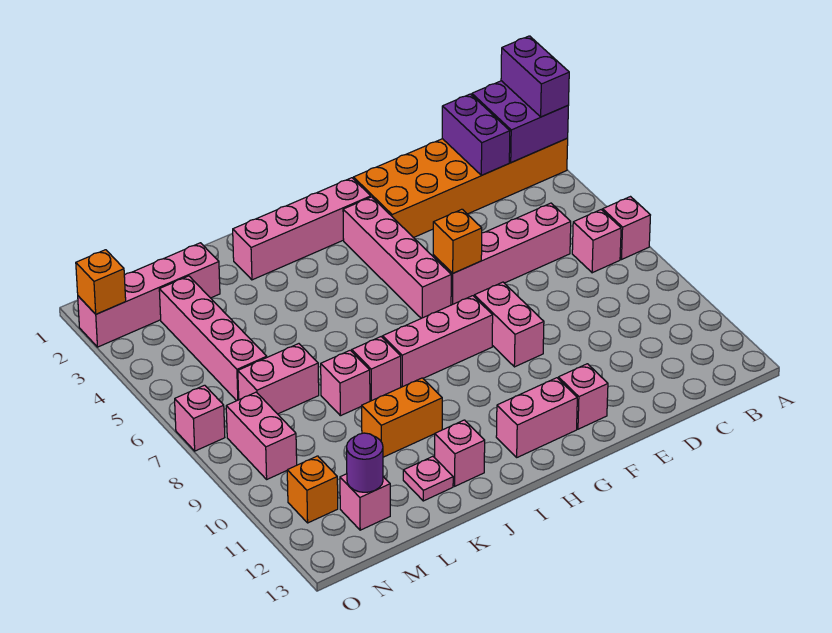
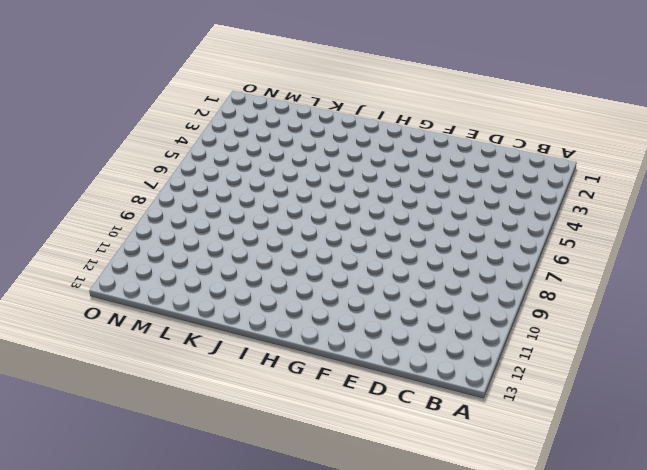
none -> orange 2x6 brick [353,138,568,238]
none -> pink 1x1 brick [603,197,650,260]
none -> pink 1x1 brick [572,210,621,273]

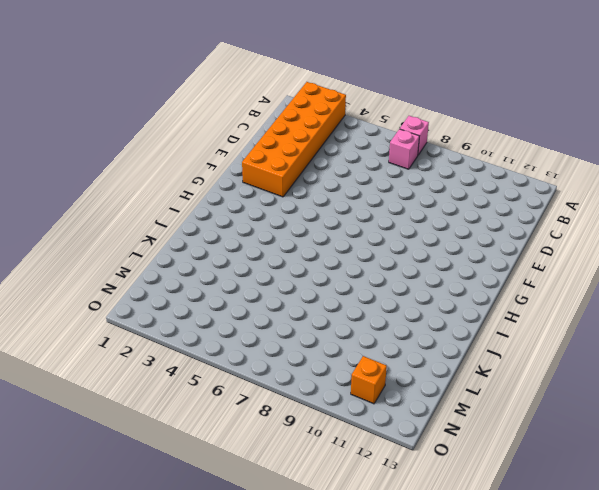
none -> pink 1x4 brick [433,203,571,305]
none -> pink 1x2 brick [474,282,544,367]
none -> pink 1x1 brick [558,364,608,429]

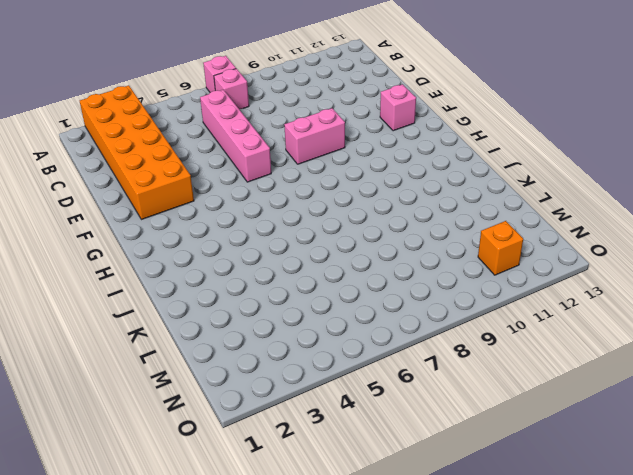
none -> pink 1x4 brick [233,178,371,280]
none -> pink 1x4 brick [343,197,451,318]
none -> pink 1x3 brick [383,296,493,387]

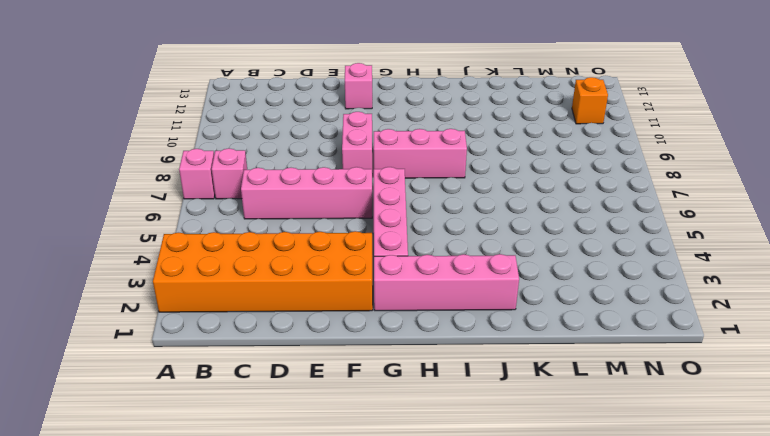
none -> pink 1x2 brick [496,378,577,457]
none -> pink 1x1 brick [352,337,401,401]
none -> orange 1x2 brick [362,378,442,457]

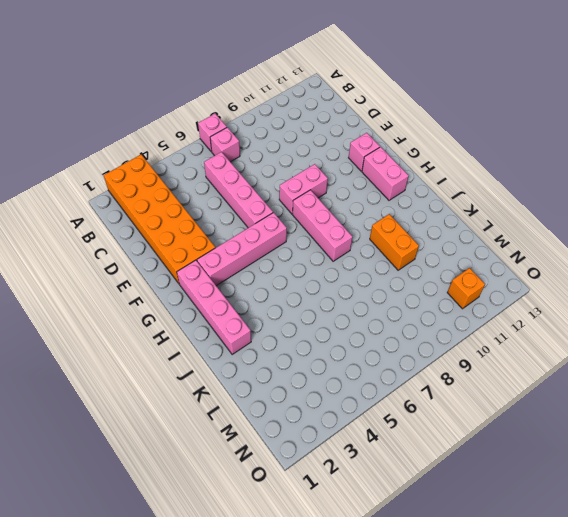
none -> pink 1x1 brick [352,337,401,401]
none -> pink 1x1 brick [435,420,485,486]
none -> pink 1x1 brick [321,350,370,416]

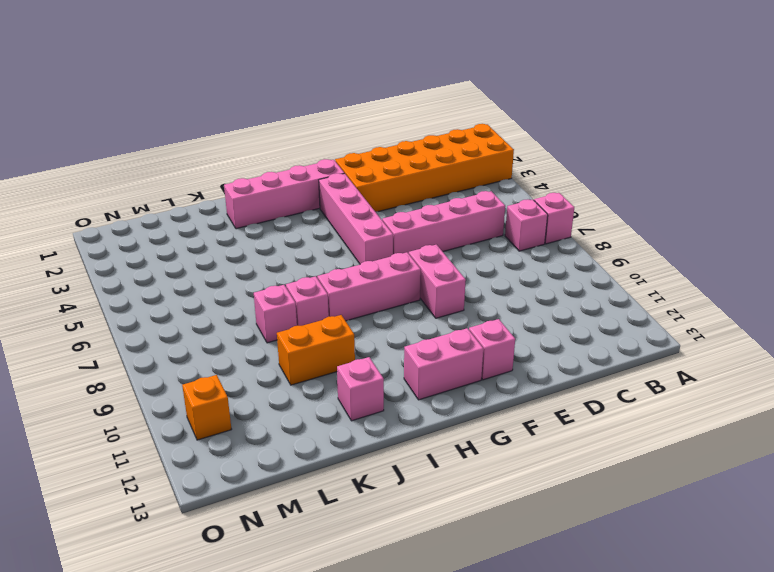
none -> pink 1x1 plate [403,457,453,501]
none -> pink 1x4 brick [78,243,220,347]
none -> pink 1x2 brick [238,344,319,414]

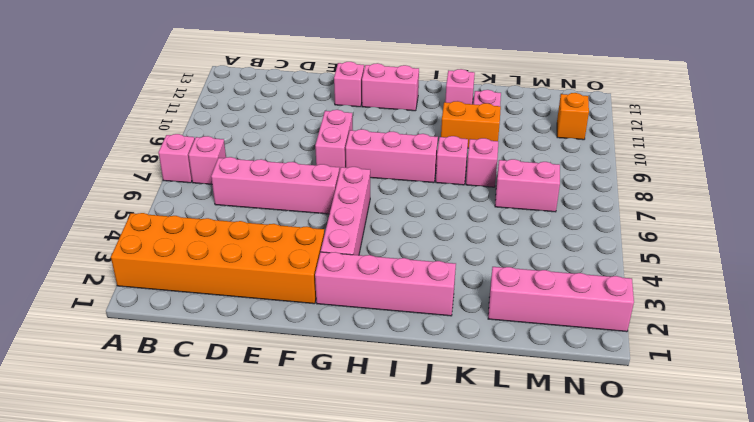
none -> pink 1x4 brick [159,276,267,401]
none -> pink 1x1 brick [340,474,390,530]
none -> pink 1x2 brick [226,392,297,479]

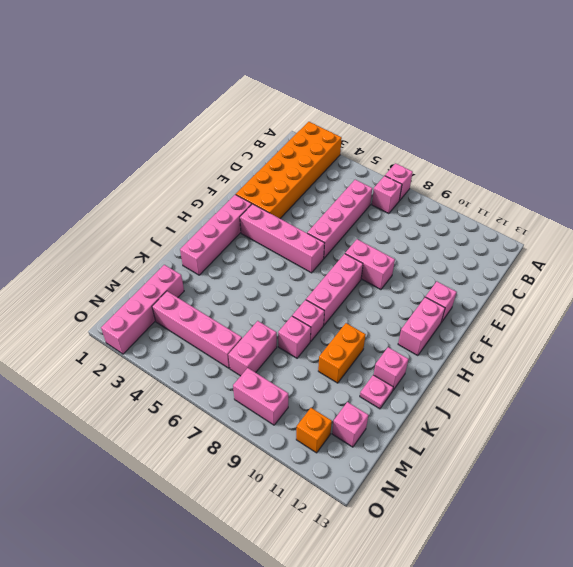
none -> pink 1x1 brick [175,385,225,451]
none -> purple 2x2 brick [472,81,568,163]
none -> purple 1x2 brick [442,94,510,175]

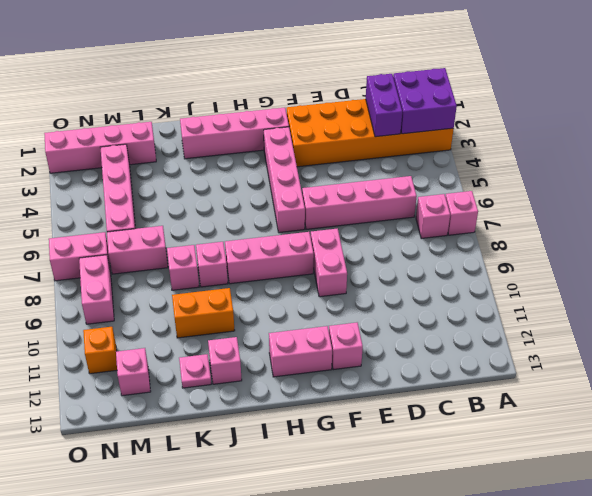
pink 1x2 brick [49,232,111,281] -> pink 1x1 brick [175,385,225,451]
none -> orange 1x1 brick [433,209,482,273]
none -> purple 1x1 round brick [347,433,383,492]
none -> orange 1x1 brick [76,250,126,314]

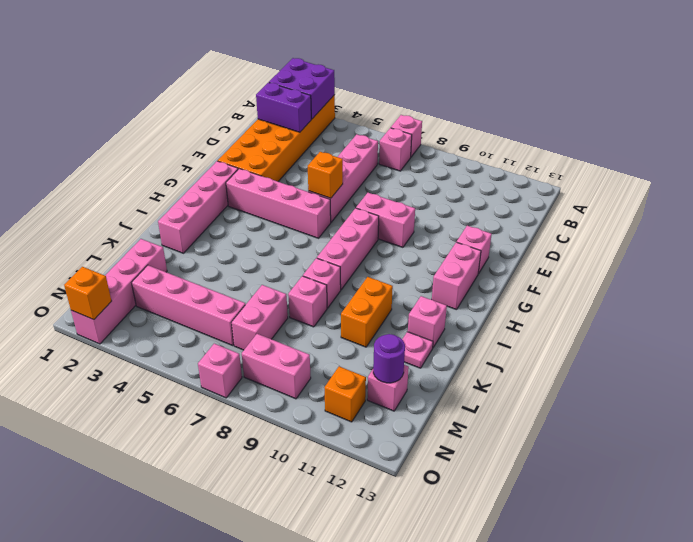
none -> purple 1x2 brick [501,36,569,117]

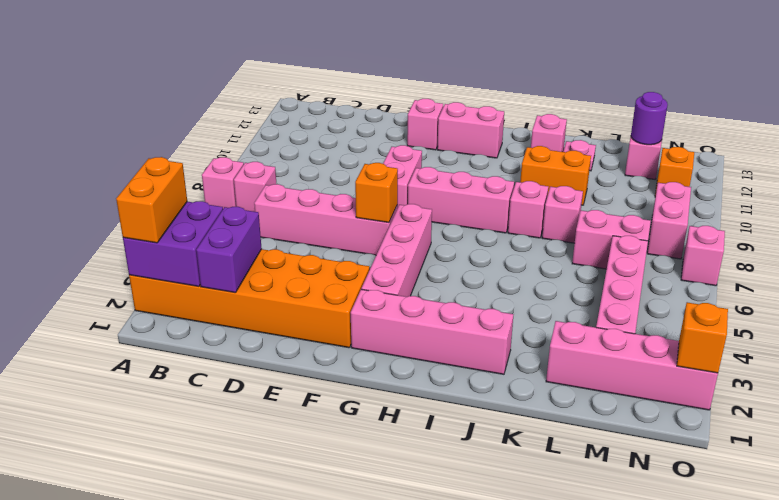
orange 1x2 brick [116,157,187,243] -> purple 1x2 brick [501,36,569,117]

